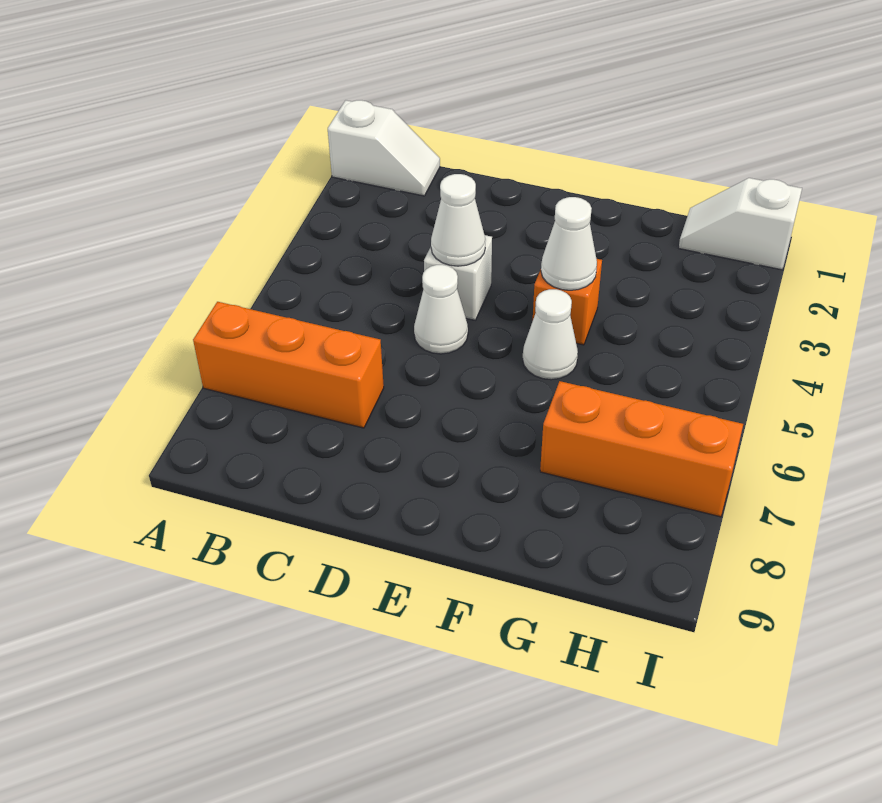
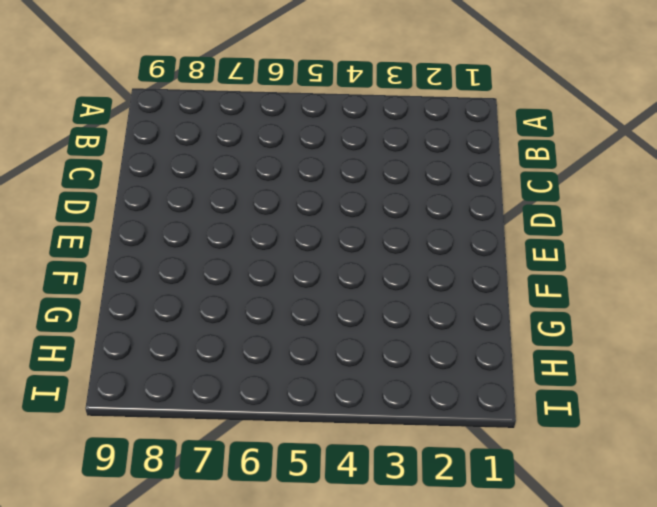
none -> white 1x2 slope [328,100,440,196]
none -> orange 1x3 brick [193,302,384,428]

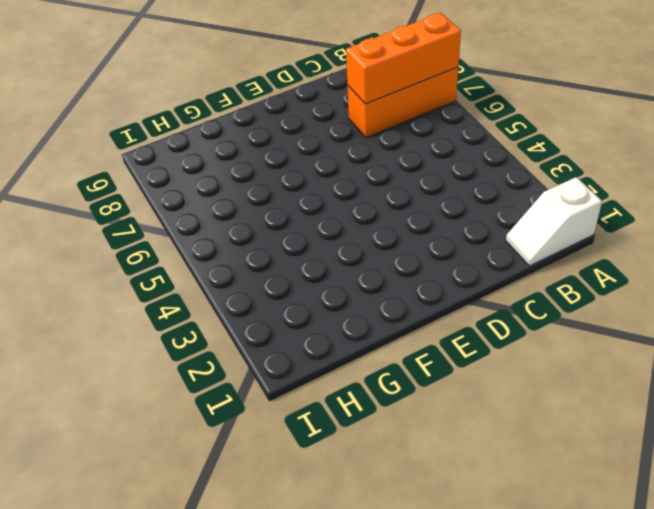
orange 1x3 brick [346,13,461,104] -> orange 1x3 brick moved to [540,381,743,517]
none -> white 1x1 brick [424,235,492,320]
none -> white 1x1 cone [414,265,468,354]

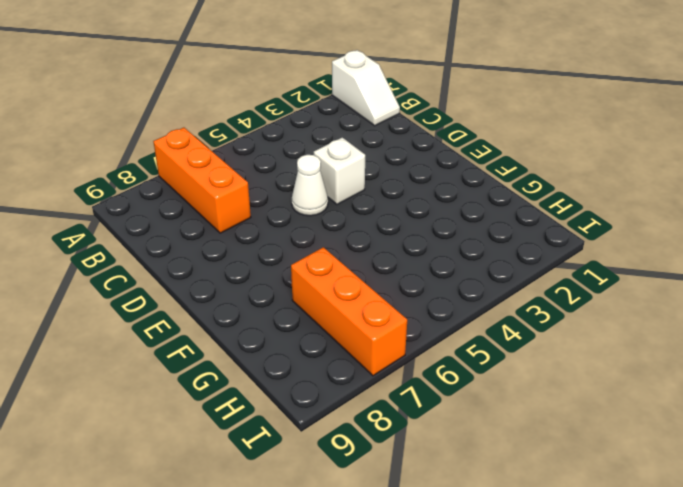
none -> orange 1x1 brick [533,259,602,345]
none -> white 1x1 cone [523,289,578,380]

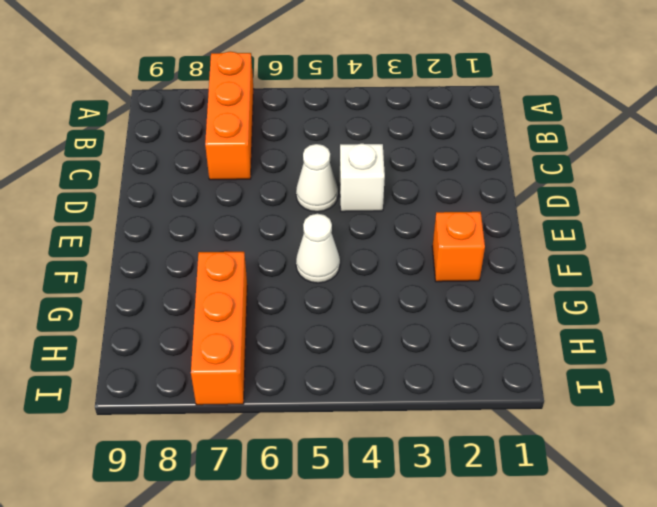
orange 1x1 brick [432,212,485,282] -> orange 1x1 brick moved to [533,259,602,345]
none -> white 1x2 slope [328,100,440,196]
none -> white 1x2 slope [679,178,802,270]

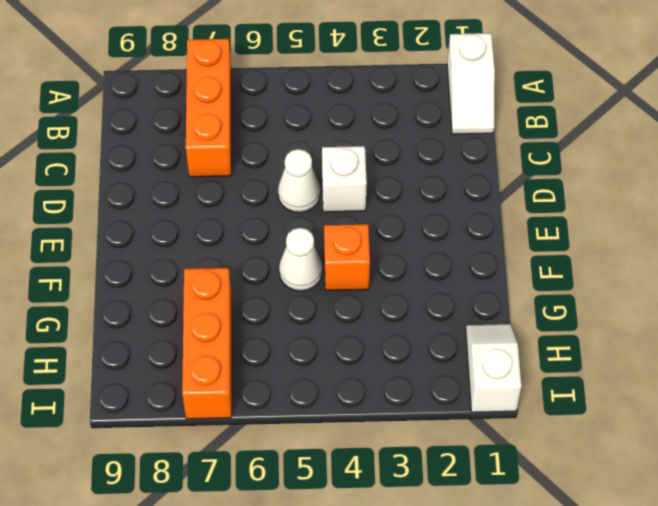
none -> white 1x1 cone [431,174,486,266]
none -> white 1x1 cone [541,197,597,290]

